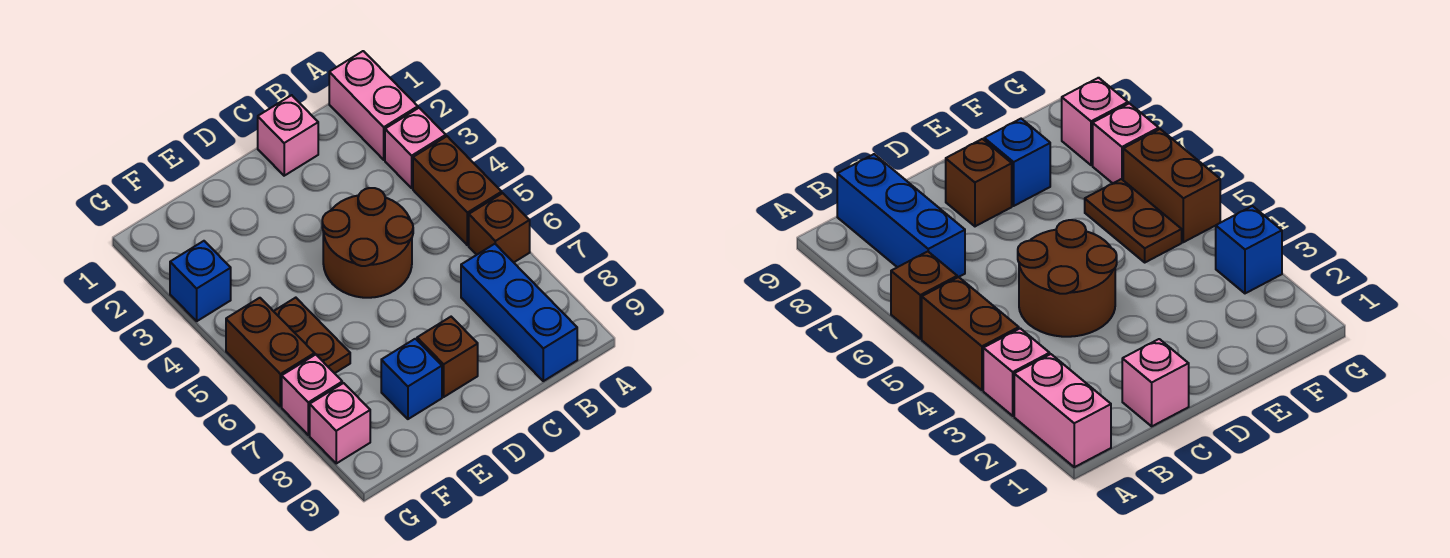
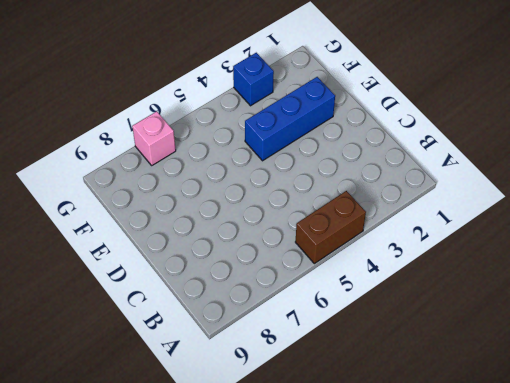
blue 1x3 brick [245,77,335,161] -> blue 1x3 brick moved to [461,244,577,381]
none -> pink 1x2 brick [329,51,418,160]
none -> pink 1x1 brick [385,108,446,188]
none -> brown 1x1 brick [469,193,530,262]

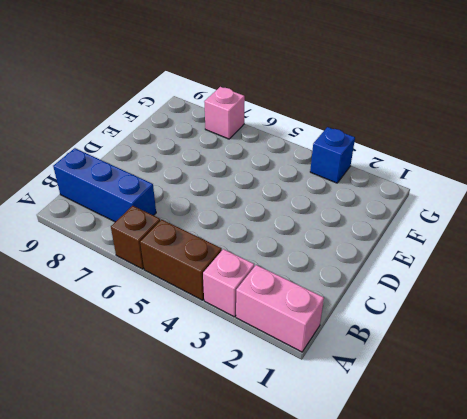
none -> pink 1x1 brick [258,95,318,176]
none -> brown 2x2 round brick [322,188,413,298]
none -> brown 1x1 brick [417,317,478,397]

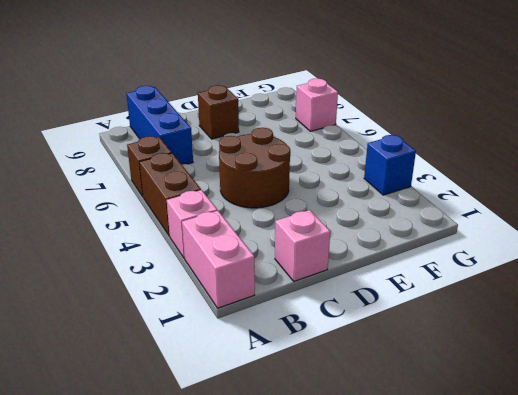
none -> blue 1x1 brick [381,339,442,419]
none -> brown 1x2 plate [274,298,350,373]
none -> brown 1x2 brick [226,298,315,407]

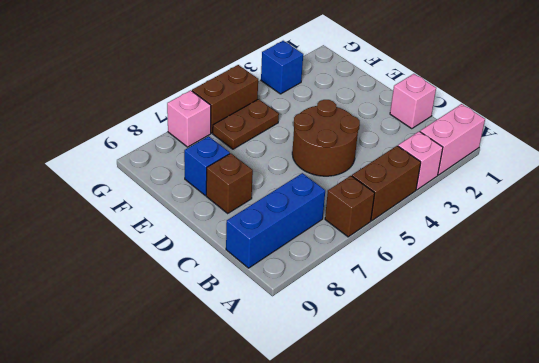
none -> pink 1x1 brick [310,383,370,463]

